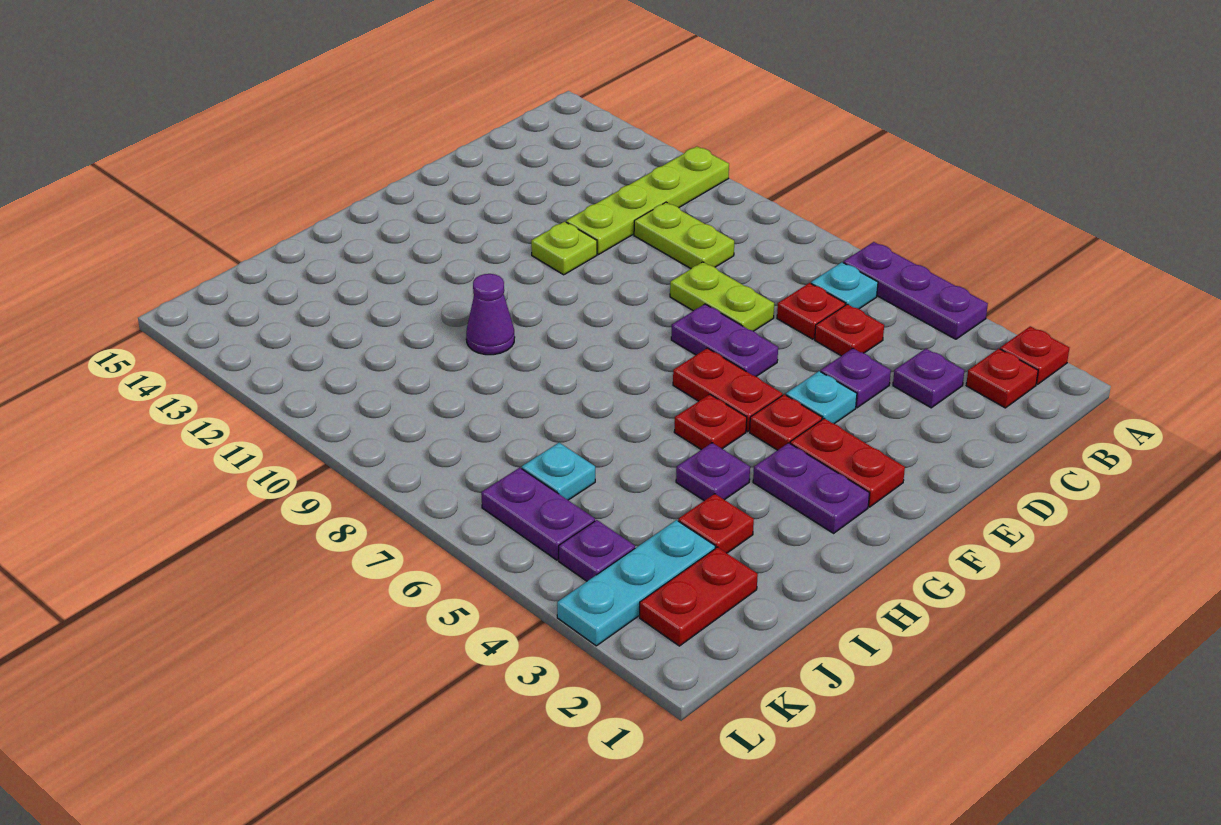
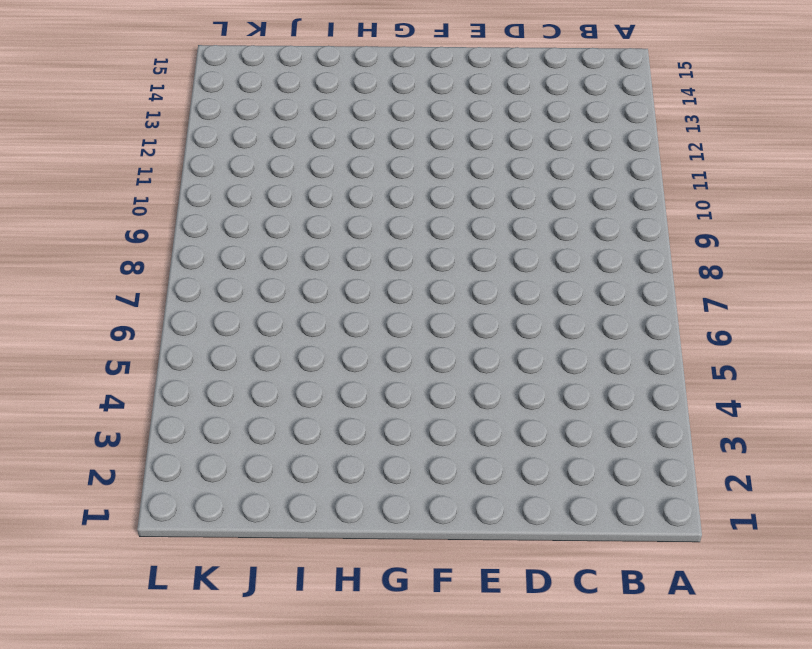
none -> red 1x1 plate [1000,326,1069,384]
none -> purple 1x3 plate [843,242,988,339]
none -> lime 1x4 plate [566,146,729,255]

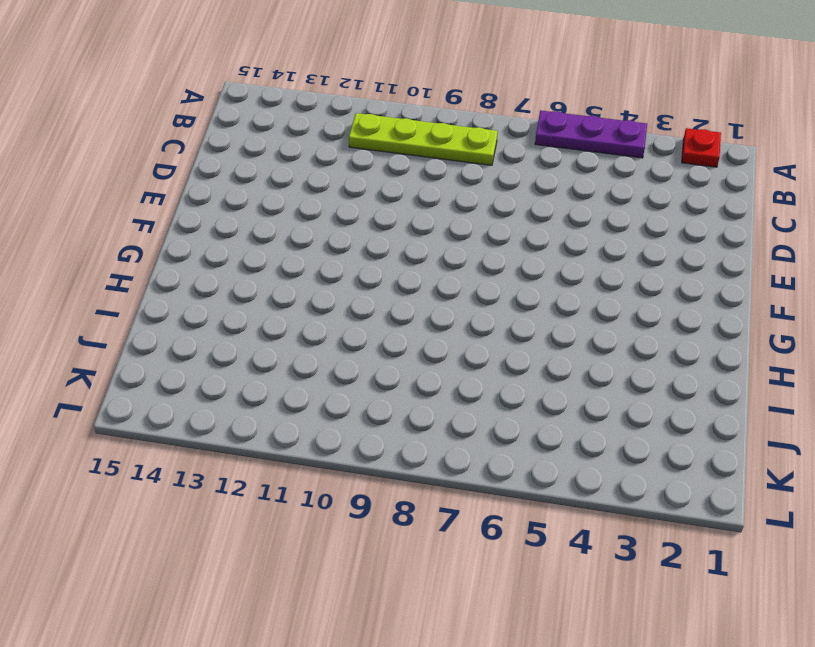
lime 1x4 plate [349,113,498,165] -> lime 1x4 plate turned to [566,146,729,255]
none -> red 1x1 plate [966,349,1038,408]
none -> cyan 1x1 plate [811,262,878,309]
none -> purple 1x1 plate [893,349,965,408]

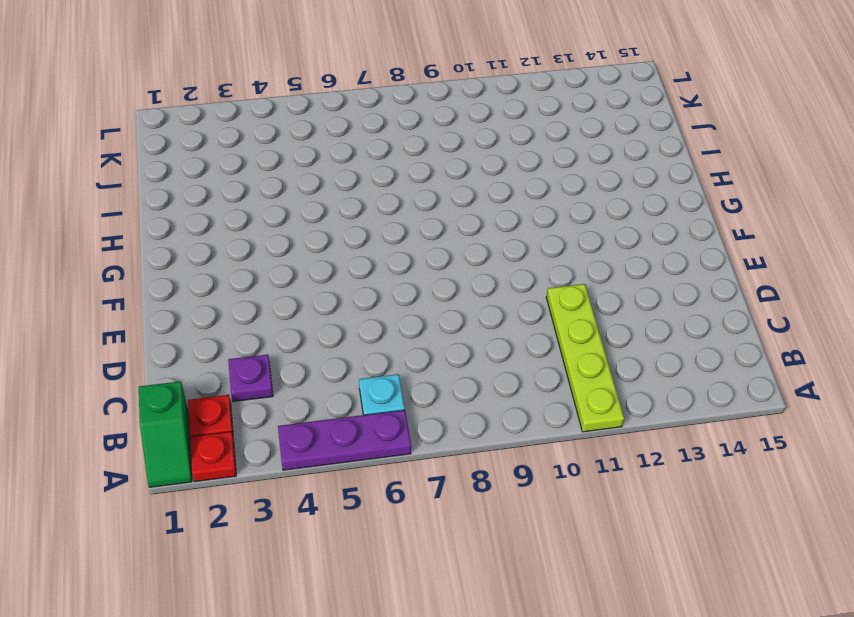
green 1x2 slope [139,381,192,487] -> none
none -> red 1x1 plate [815,304,884,356]
none -> red 1x1 plate [777,283,846,339]
none -> lime 1x2 plate [634,202,734,268]

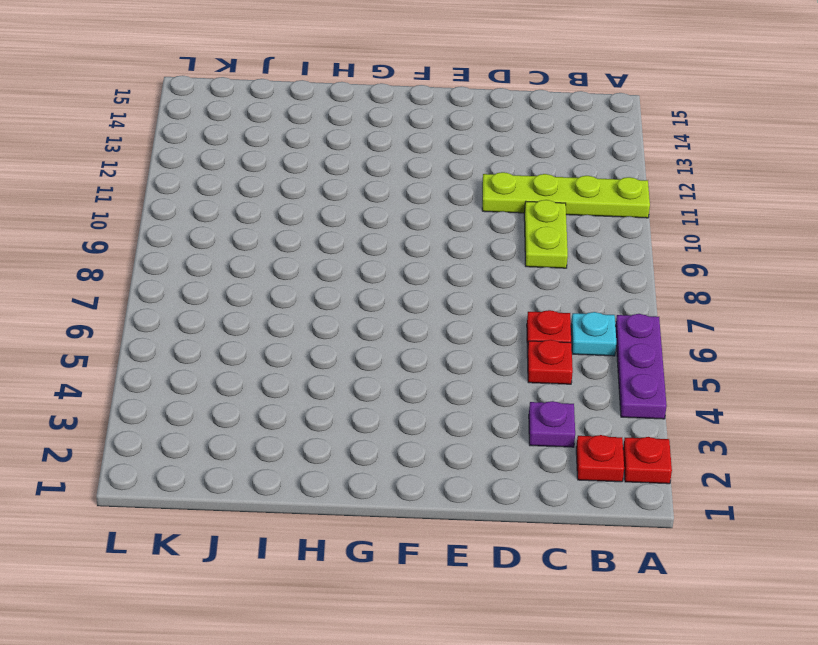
none -> purple 1x1 plate [821,348,891,408]
none -> lime 1x2 plate [670,262,774,331]
none -> cyan 1x1 plate [786,371,857,424]

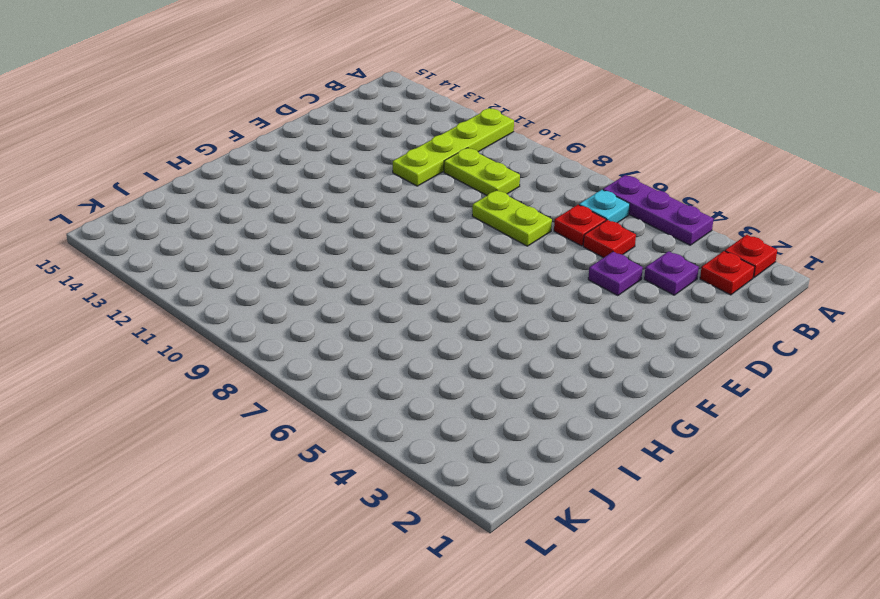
none -> cyan 1x1 plate [786,371,857,424]
none -> purple 1x2 plate [671,304,778,376]
none -> lime 1x1 plate [531,222,597,275]

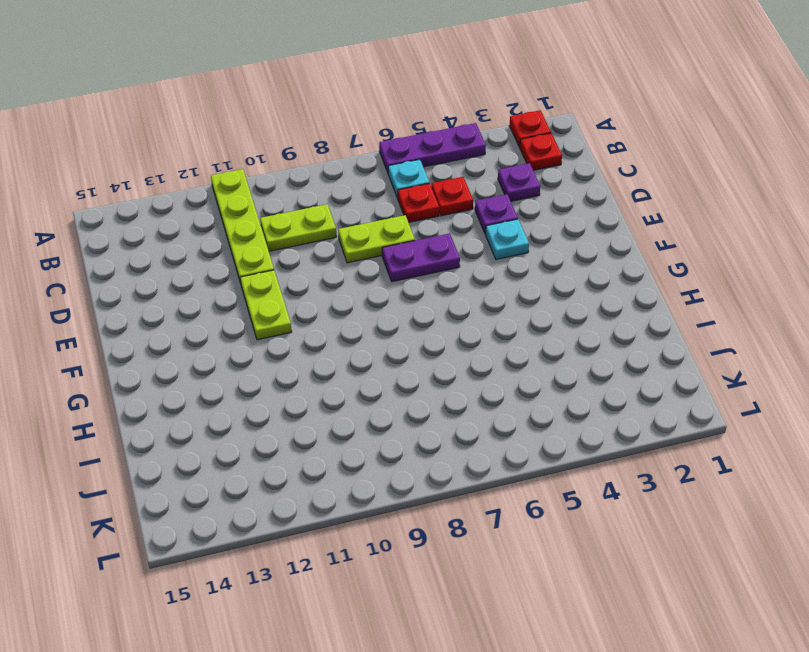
lime 1x2 plate [240,270,292,340] -> lime 1x1 plate [531,222,597,275]
none -> red 1x2 plate [790,418,905,507]
none -> red 1x1 plate [750,394,822,450]
none -> red 1x2 plate [673,348,782,431]

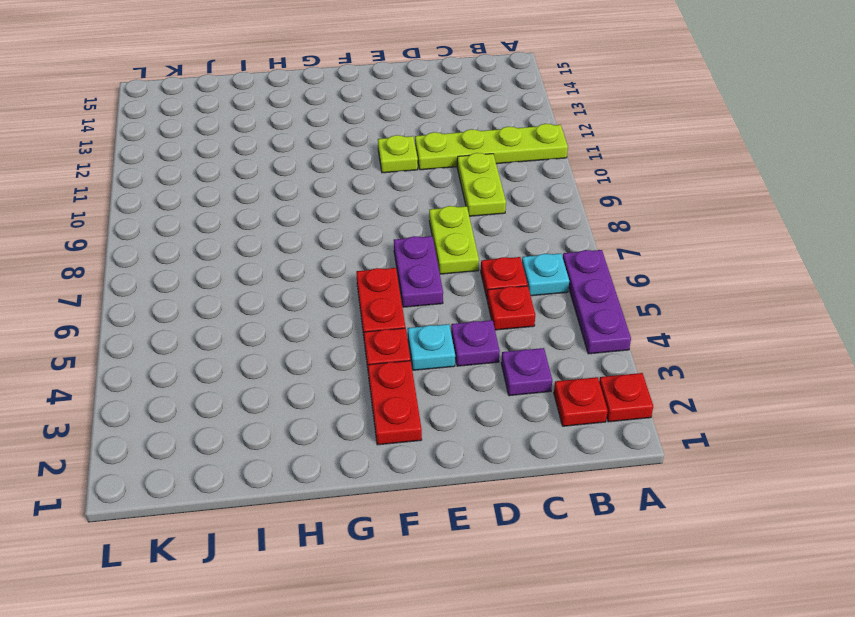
none -> purple 1x2 plate [753,443,869,533]
none -> red 1x1 plate [674,394,747,450]
none -> purple 1x1 plate [676,443,750,501]

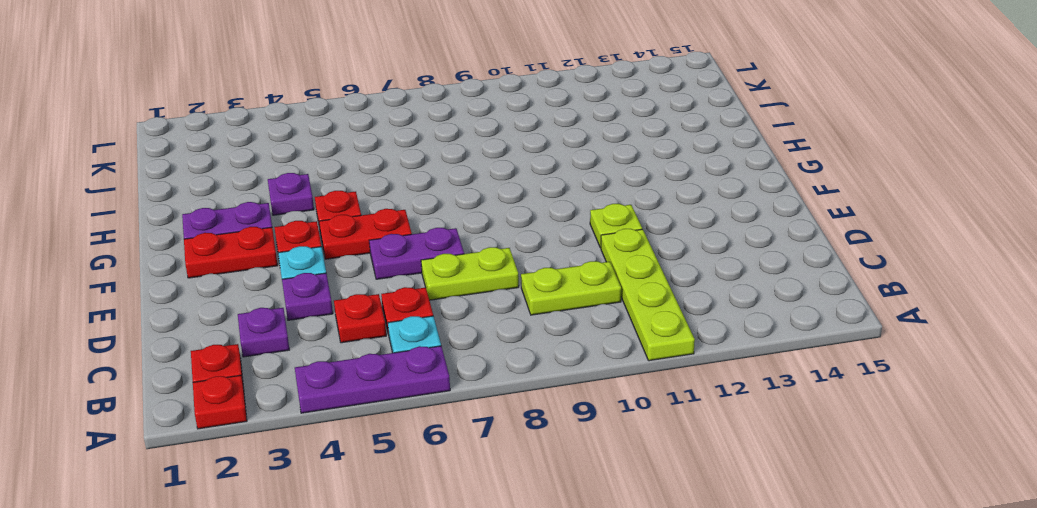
none -> purple 1x1 cone [466,274,515,355]
none -> red 1x1 plate [678,494,754,553]
none -> red 1x2 plate [640,547,758,646]

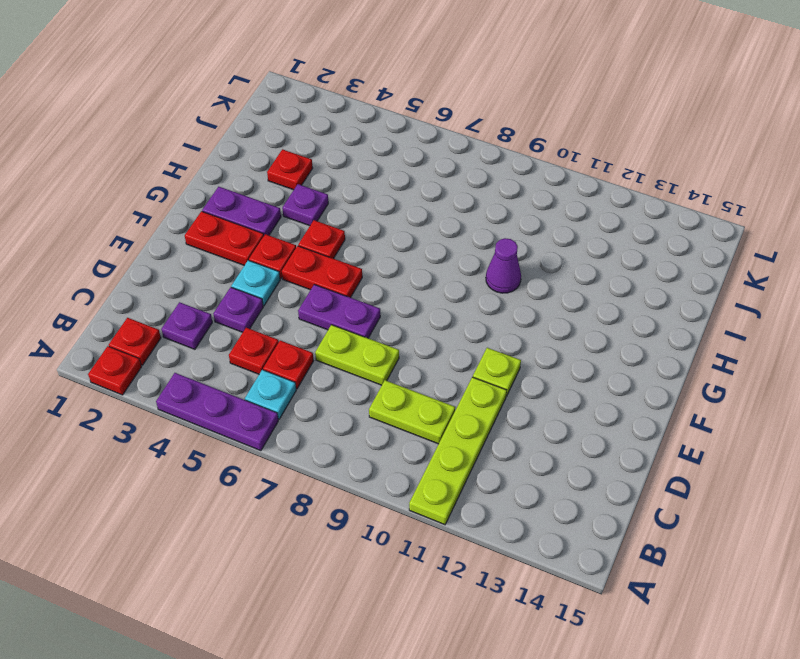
none -> red 1x2 plate [640,547,758,646]
none -> cyan 1x3 plate [557,520,715,646]
none -> cyan 1x1 plate [522,443,595,500]

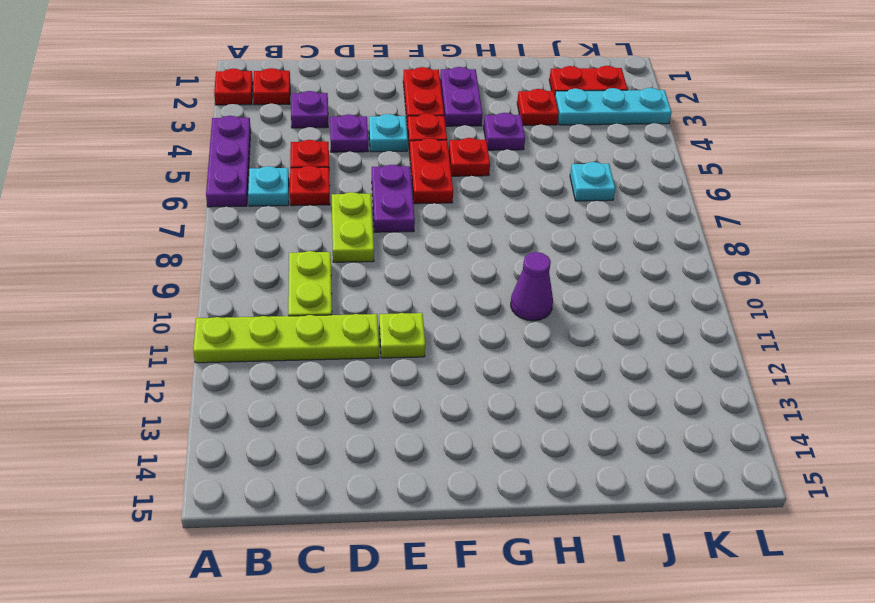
none -> purple 1x1 plate [559,520,635,581]
none -> purple 1x2 plate [481,468,595,560]

